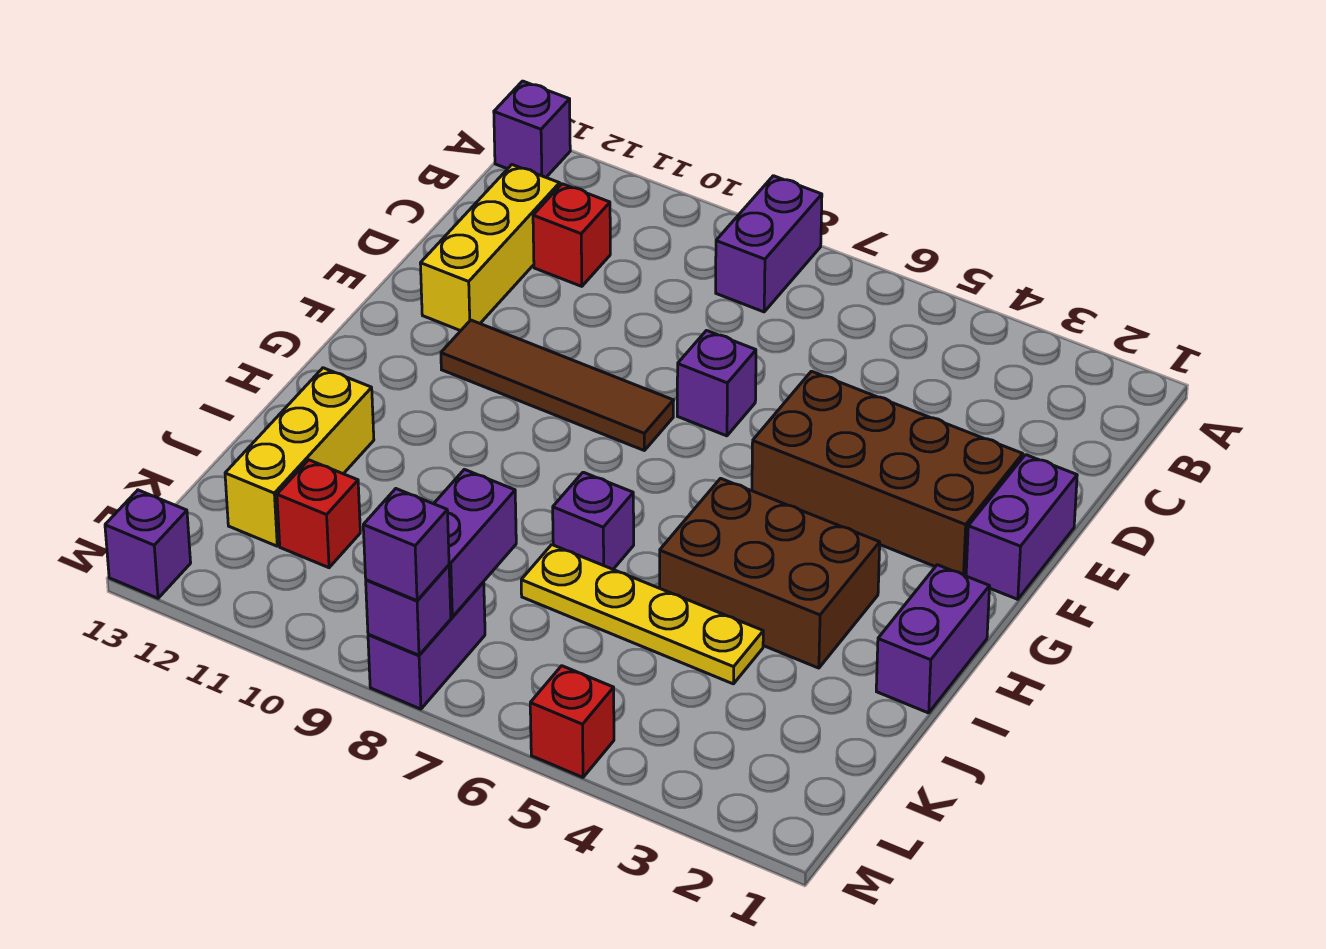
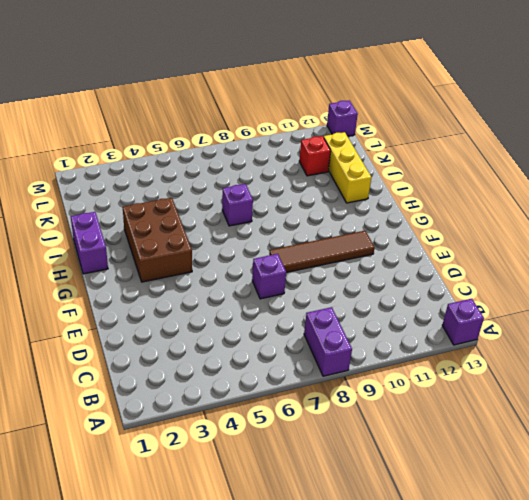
brown 2x3 brick [123,198,192,282] -> brown 2x3 brick turned to [660,478,880,668]
none -> red 1x1 brick [533,184,610,286]
none -> yellow 1x3 brick [420,165,560,331]
none -> purple 1x2 brick [966,455,1077,599]

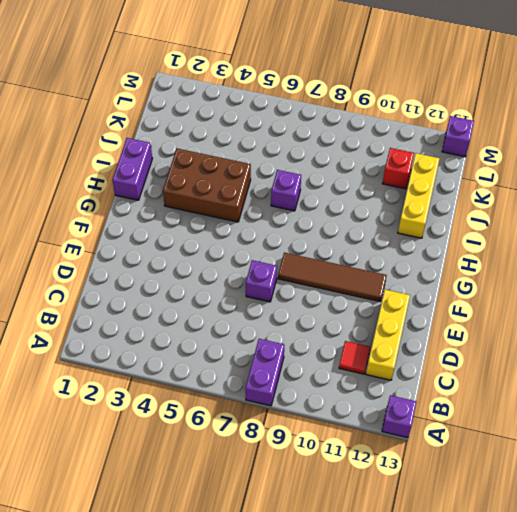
red 1x1 tile [339,341,370,374] -> red 1x1 brick [533,184,610,286]
none -> purple 1x2 brick [966,455,1077,599]
none -> brown 2x4 brick [752,371,1023,576]
none -> yellow 1x4 plate [521,545,763,684]

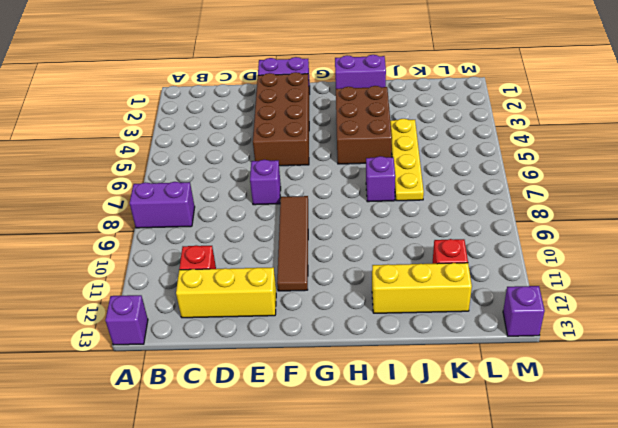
none -> purple 1x2 brick [368,582,485,709]
none -> red 1x1 brick [530,666,614,777]
none -> purple 1x2 brick [434,469,516,617]

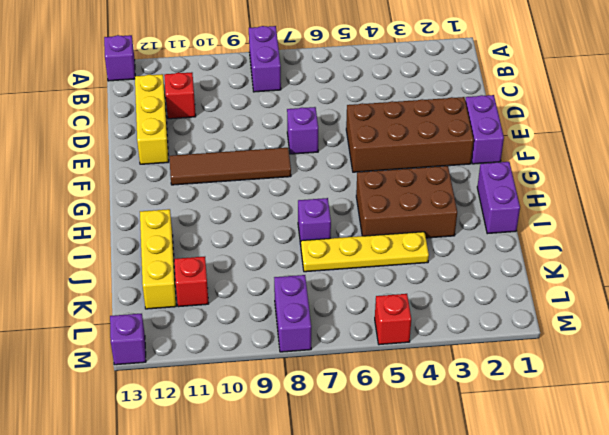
none -> purple 1x2 brick [434,469,516,617]
none -> purple 1x1 brick [366,565,451,655]
none -> purple 1x1 brick [363,489,449,601]

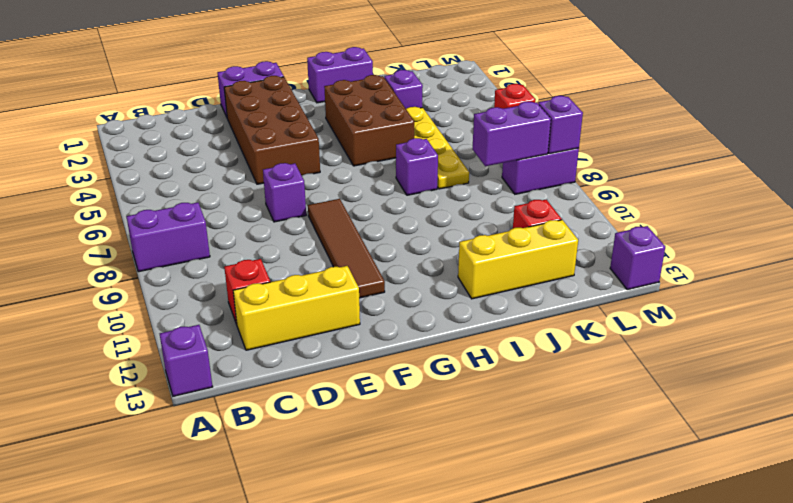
purple 1x1 brick [384,70,423,109] -> purple 1x1 brick moved to [363,489,449,601]

